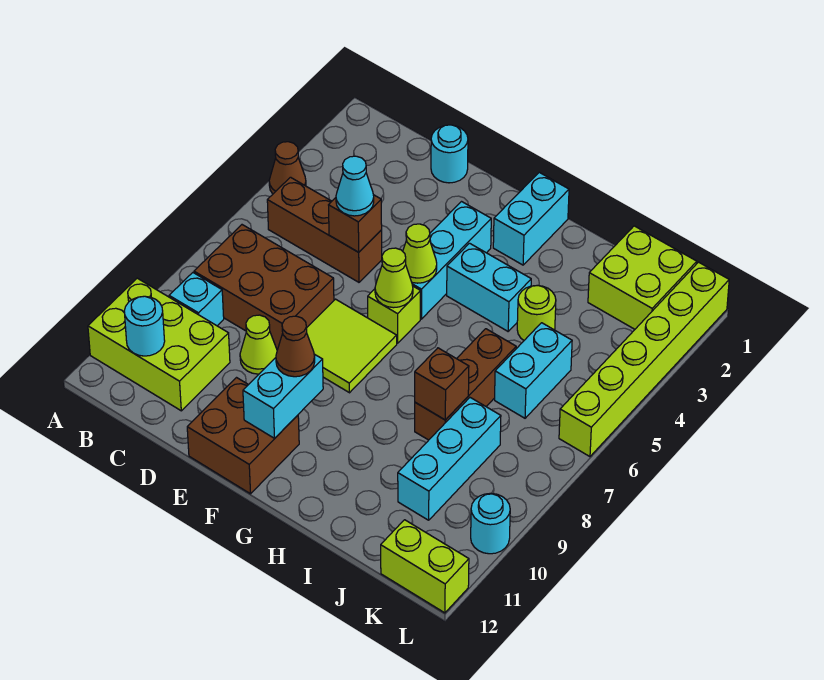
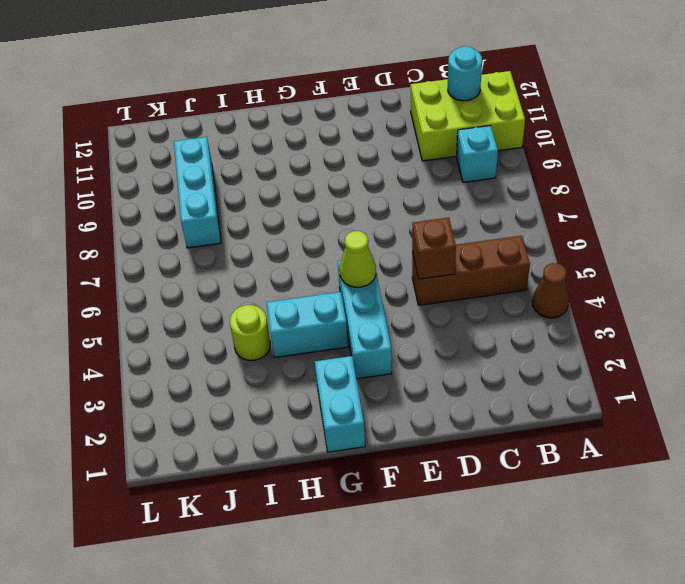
none -> brown 2x3 brick [194,225,334,350]
none -> cyan 1x1 round brick [431,125,468,183]
none -> lime 1x1 cone [240,315,277,374]

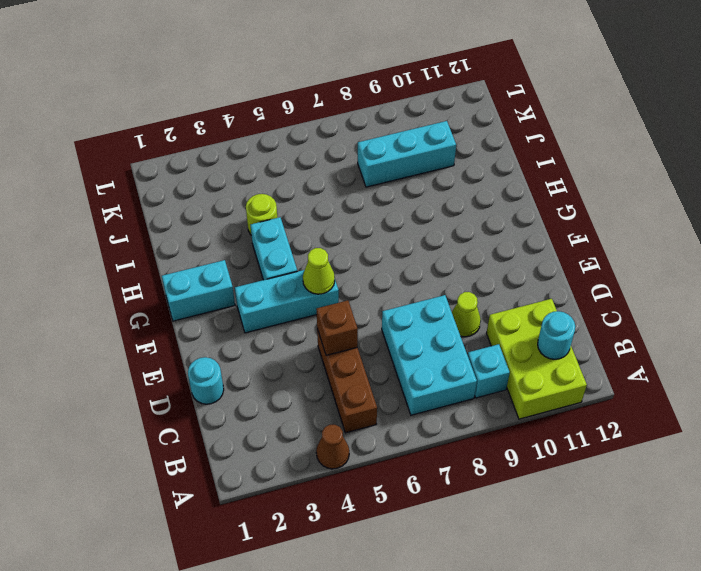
cyan 2x3 brick [382,295,477,415] -> brown 2x3 brick [194,225,334,350]
none -> lime 2x2 tile [307,299,397,393]
none -> brown 2x2 brick [187,378,299,494]
none -> lime 1x1 brick [368,286,420,343]

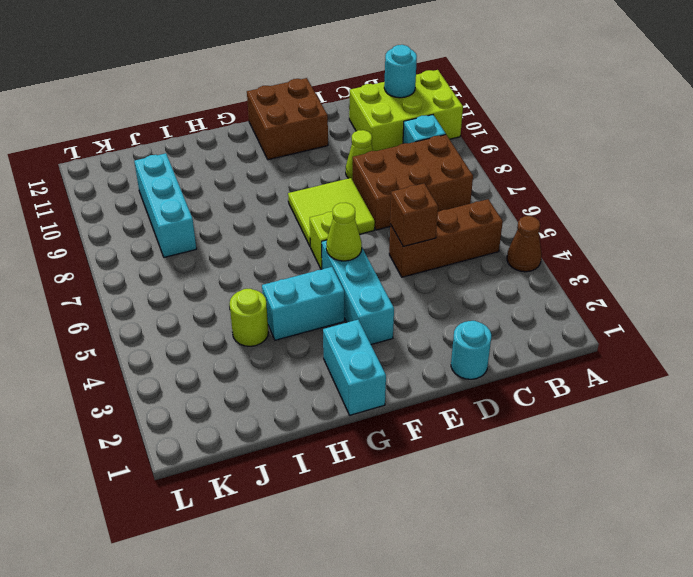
none -> brown 1x3 brick [415,329,516,440]
none -> lime 2x2 brick [588,226,697,329]
none -> cyan 1x2 brick [495,323,572,418]

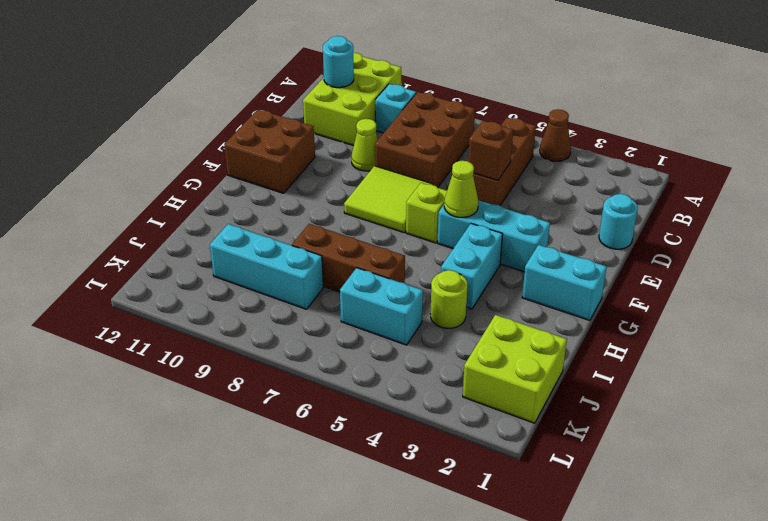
none -> lime 1x2 brick [381,520,469,613]
none -> lime 1x6 brick [559,262,729,457]
none -> cyan 1x1 round brick [471,493,510,554]

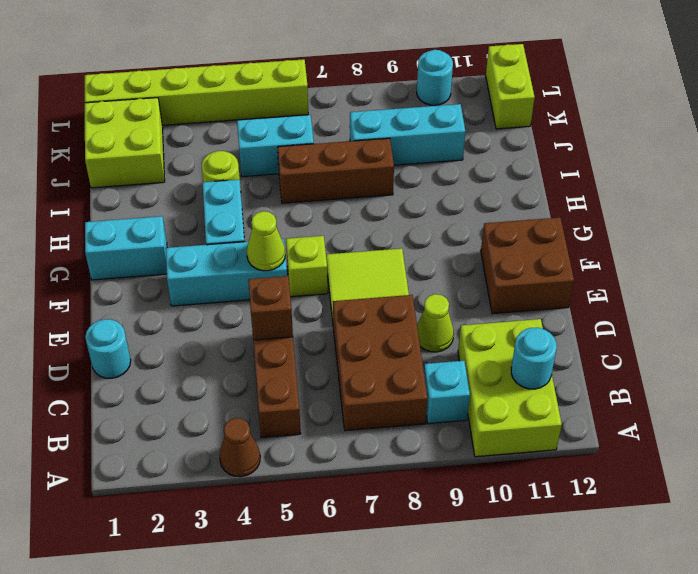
none -> lime 1x1 cone [375,248,413,308]
none -> cyan 1x2 brick [243,354,323,438]
none -> brown 1x1 brick [415,348,469,420]

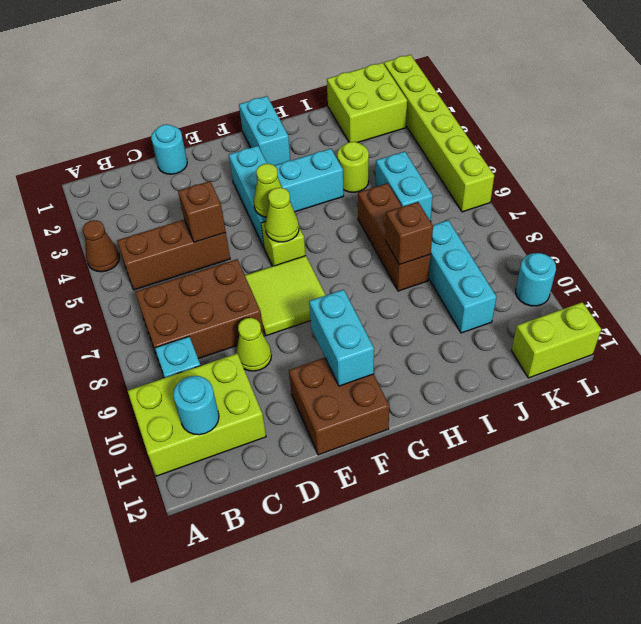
none -> cyan 1x1 cone [336,156,374,216]
none -> brown 1x1 cone [276,316,315,377]

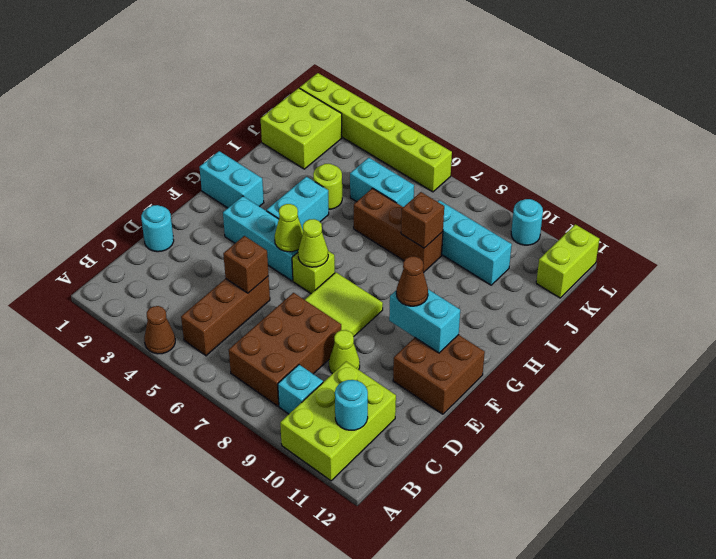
none -> cyan 1x1 cone [336,156,374,216]

